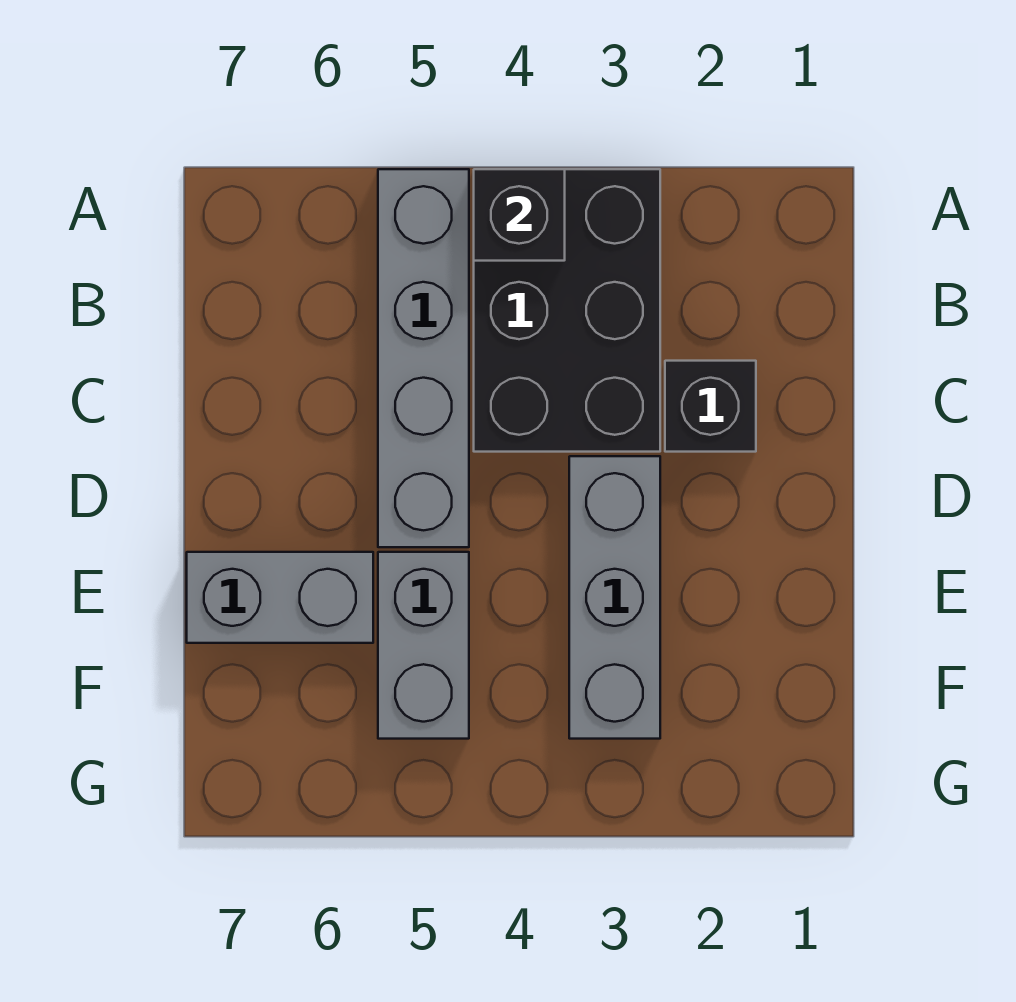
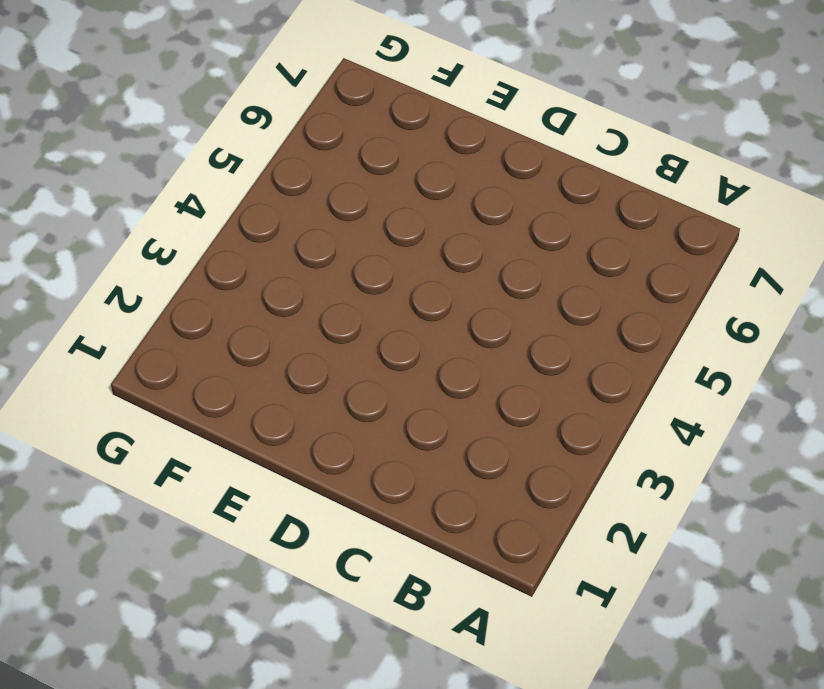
none -> black 2x3 brick [474,169,660,452]
none -> grey 1x4 brick [378,169,469,547]

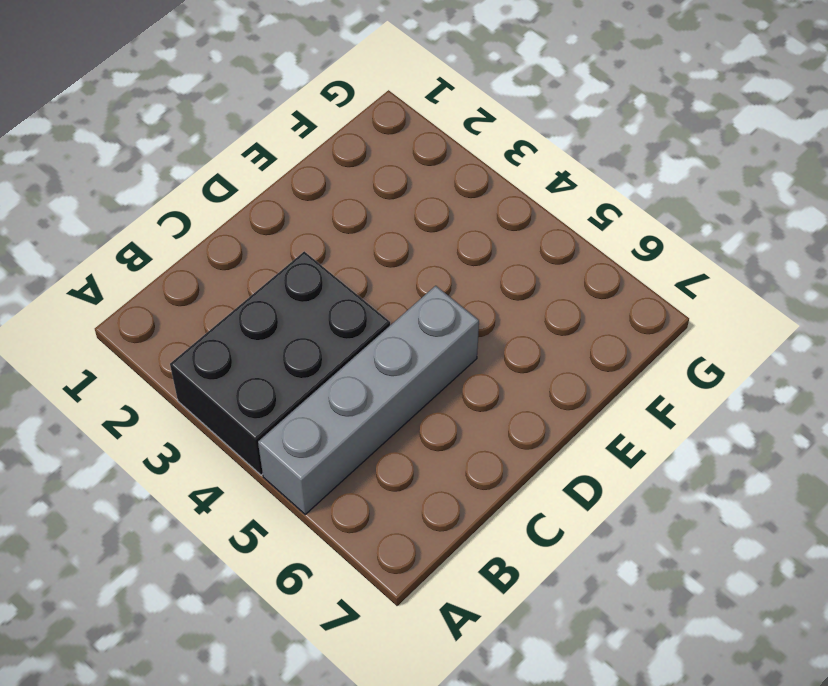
none -> black 1x1 brick [665,361,756,452]
none -> grey 1x3 brick [569,456,660,739]

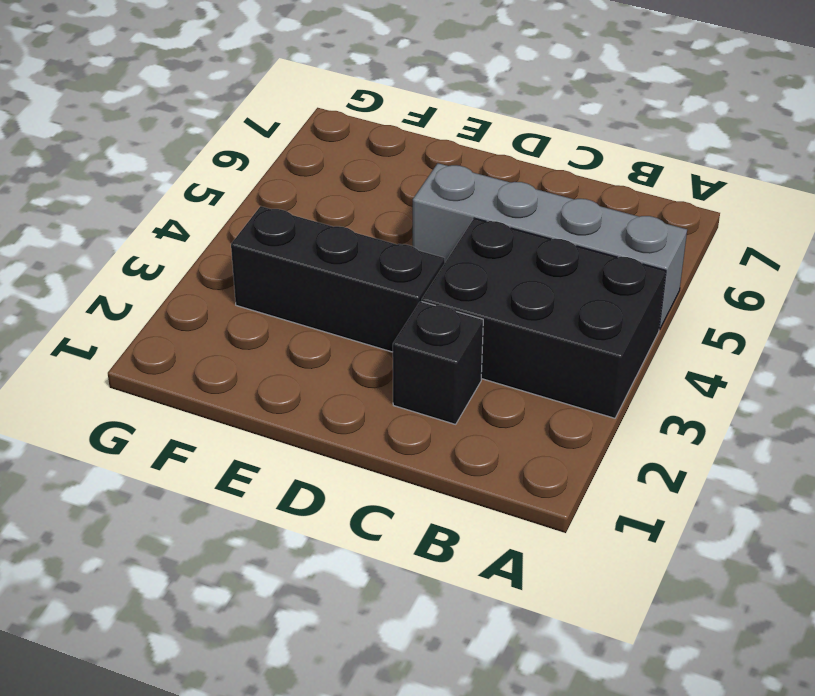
black 1x3 brick [231,206,445,352] -> grey 1x3 brick [569,456,660,739]
none -> grey 1x2 brick [378,552,469,739]
none -> grey 1x2 brick [187,552,373,643]

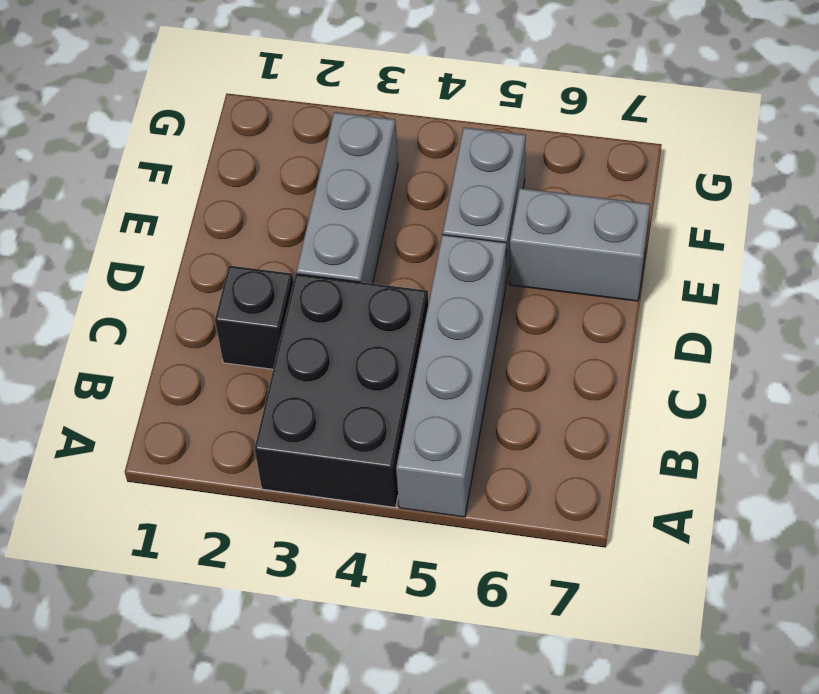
none -> black 1x1 brick [474,169,565,261]

